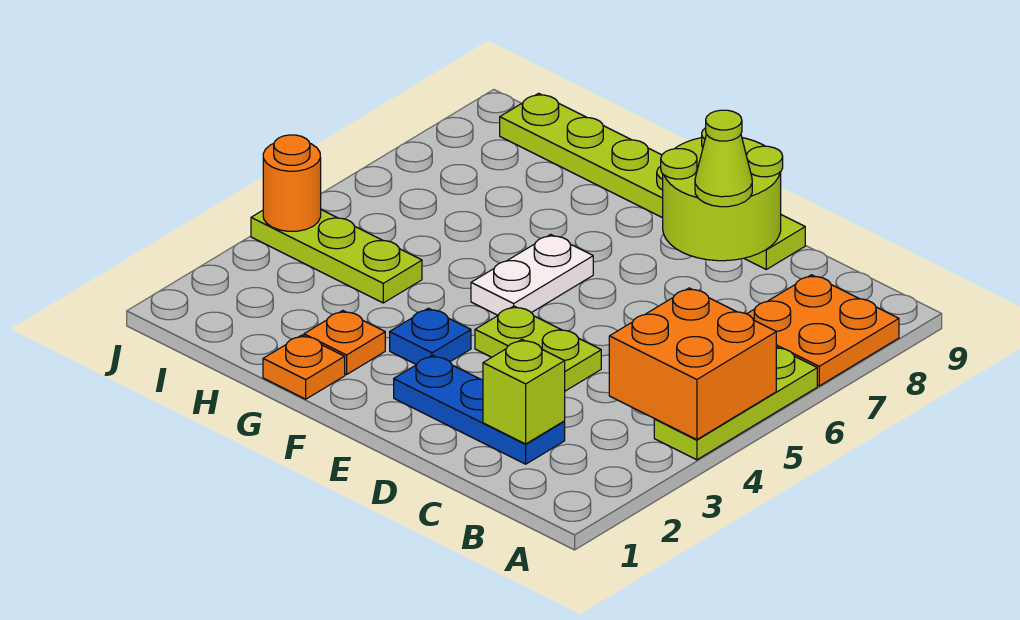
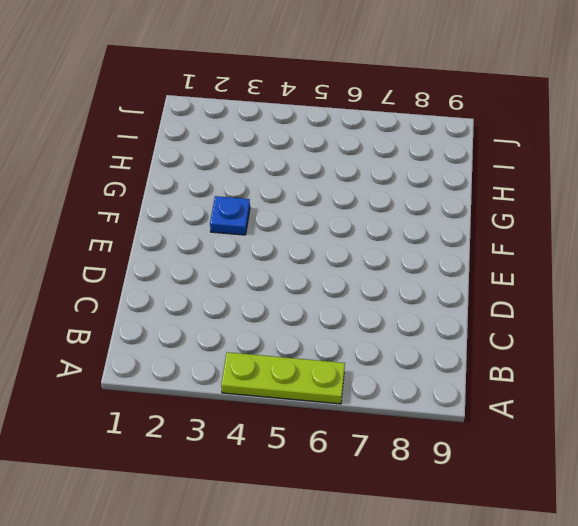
none -> orange 2x2 plate [747,275,899,386]
none -> blue 1x3 plate [394,355,565,464]
none -> lime 1x2 plate [475,306,601,391]

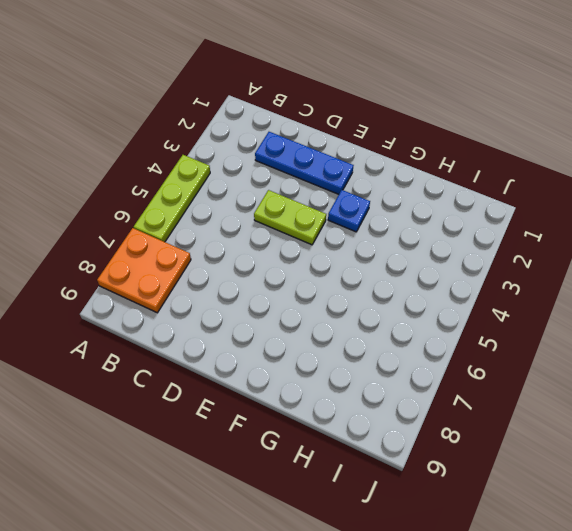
none -> lime 1x6 plate [500,93,805,269]
none -> white 1x2 plate [471,234,593,315]
none -> orange 1x1 plate [263,335,345,399]

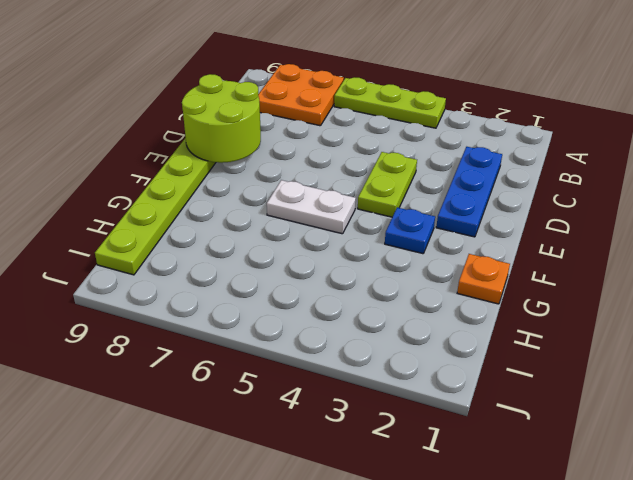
none -> orange 1x1 plate [304,311,385,375]
none -> lime 1x3 plate [251,210,422,303]
none -> orange 2x2 brick [609,288,776,440]

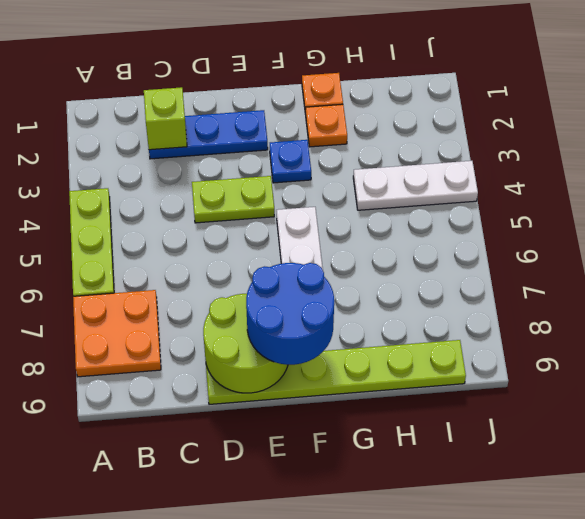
blue 2x2 round brick [246,263,334,365] -> none
white 1x3 plate [353,161,478,210] -> lime 1x3 plate [251,210,422,303]
none -> orange 2x2 brick [609,288,776,440]
none -> orange 1x1 round brick [263,135,321,231]
none -> lime 1x1 cone [695,110,752,207]

